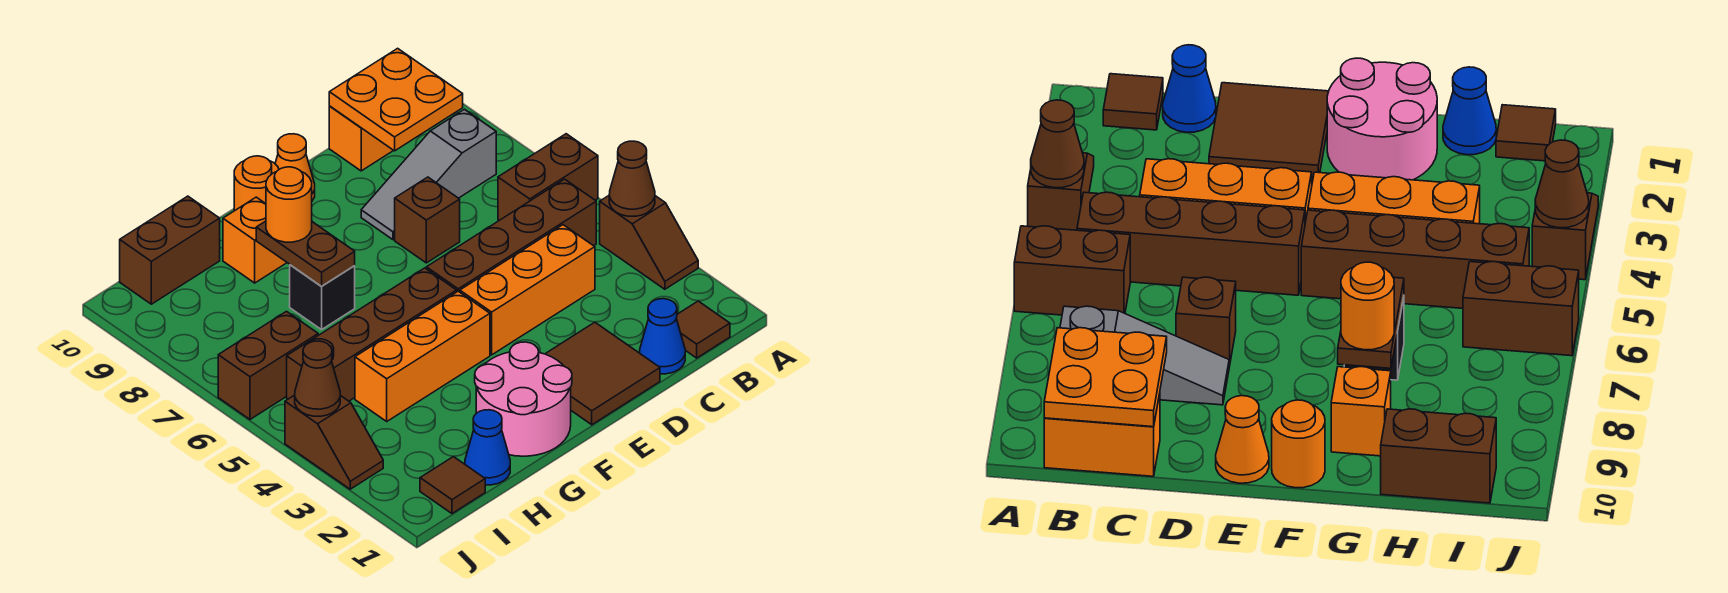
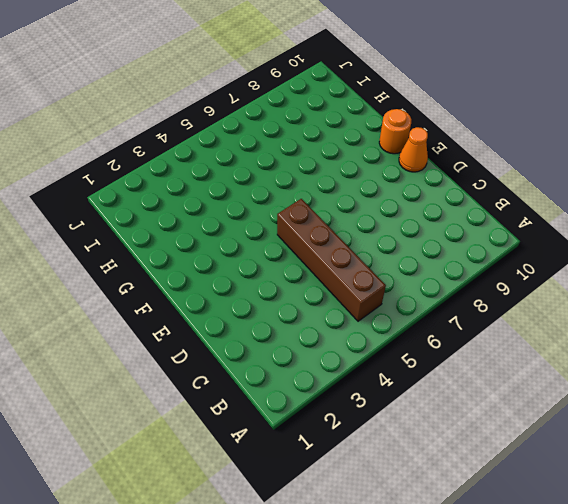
none -> brown 1x2 slope [600,196,698,289]
none -> brown 1x2 brick [498,134,598,220]
none -> brown 1x1 tile [676,301,730,358]

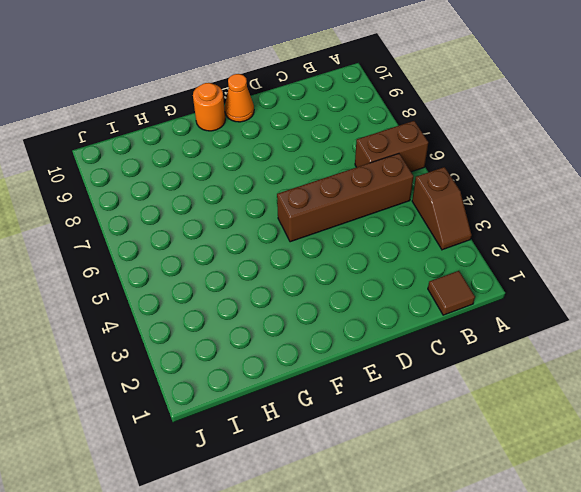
none -> grey 1x3 slope [361,109,496,240]
none -> orange 1x2 brick [329,106,394,171]
none -> blue 1x1 cone [640,299,685,374]

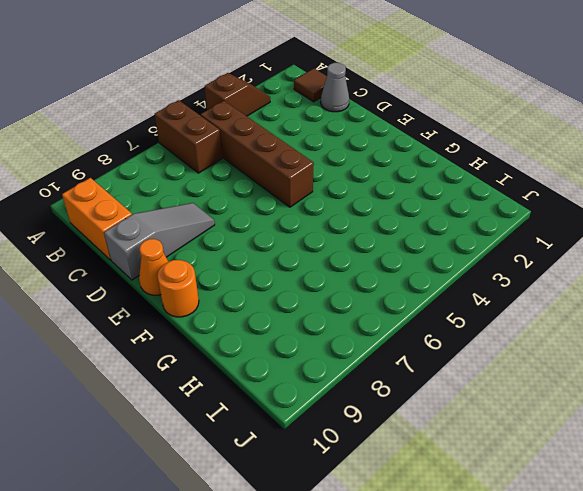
grey 1x1 cone [321,63,349,112] -> blue 1x1 cone [640,299,685,374]
grey 1x3 slope [104,203,215,280] -> grey 1x3 slope turned to [361,109,496,240]
none -> orange 1x3 brick [460,225,595,355]
none -> brown 2x2 tile [546,322,660,425]
none -> brown 1x1 brick [395,177,460,263]

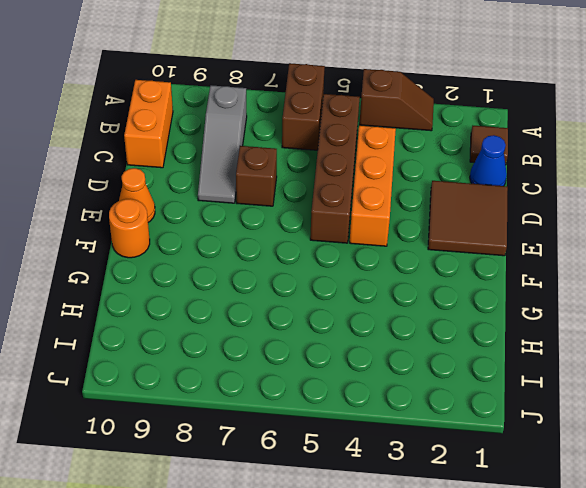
none -> pink 2x2 round brick [475,342,572,456]
none -> orange 1x3 brick [355,291,490,421]
none -> brown 1x4 brick [287,268,457,401]

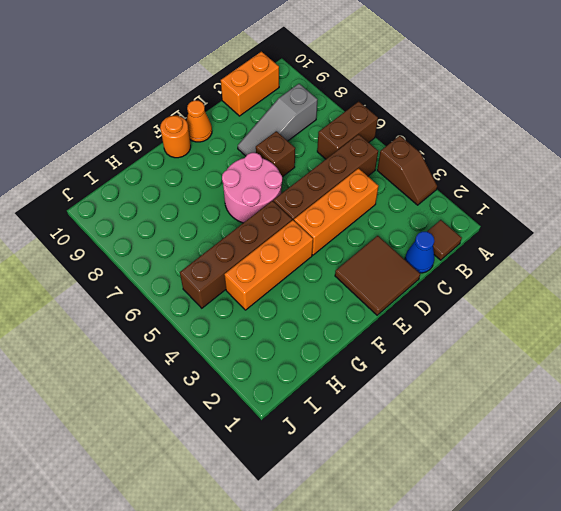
pink 2x2 round brick [222,153,282,223] -> pink 2x2 round brick moved to [475,342,572,456]
none -> black 1x1 brick [290,265,355,330]
none -> orange 1x1 brick [223,197,287,283]
none -> blue 1x1 cone [465,410,510,485]

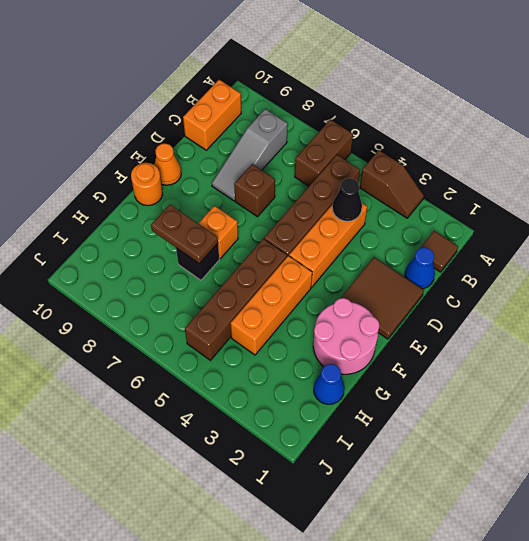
black 1x1 cone [332,178,362,221] -> none
orange 1x1 brick [198,206,238,259] -> orange 1x1 brick moved to [223,197,287,283]
none -> brown 1x2 brick [120,196,220,304]
none -> brown 1x1 tile [420,457,485,513]
none -> brown 1x2 brick [218,312,318,419]

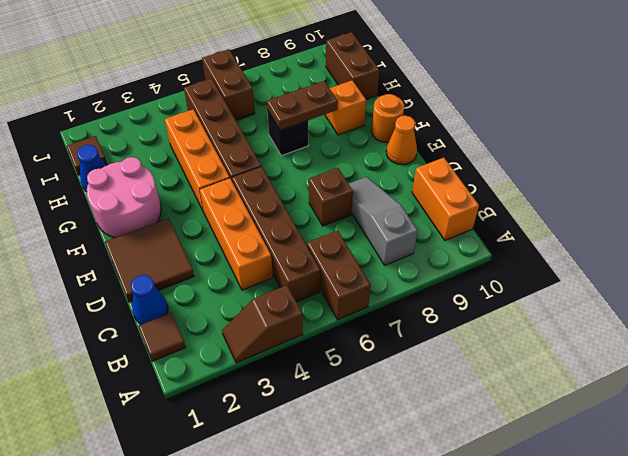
none -> brown 1x2 slope [285,395,383,489]
none -> brown 1x1 cone [609,141,655,216]
none -> orange 2x2 plate [329,48,463,151]

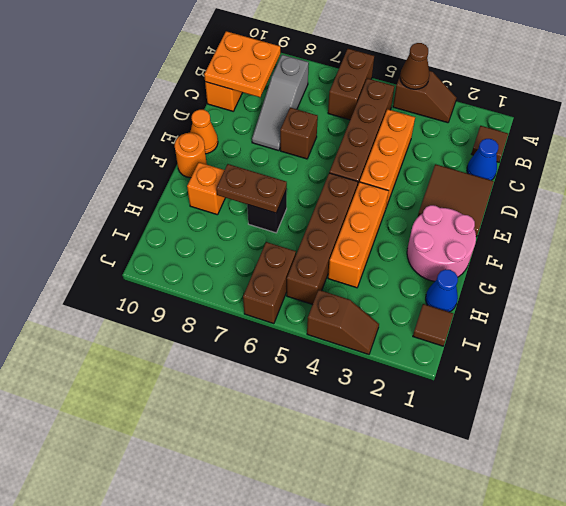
none -> brown 1x2 brick [120,196,220,304]
none -> brown 1x1 cone [295,341,340,416]
none -> orange 1x1 round brick [266,167,312,242]

